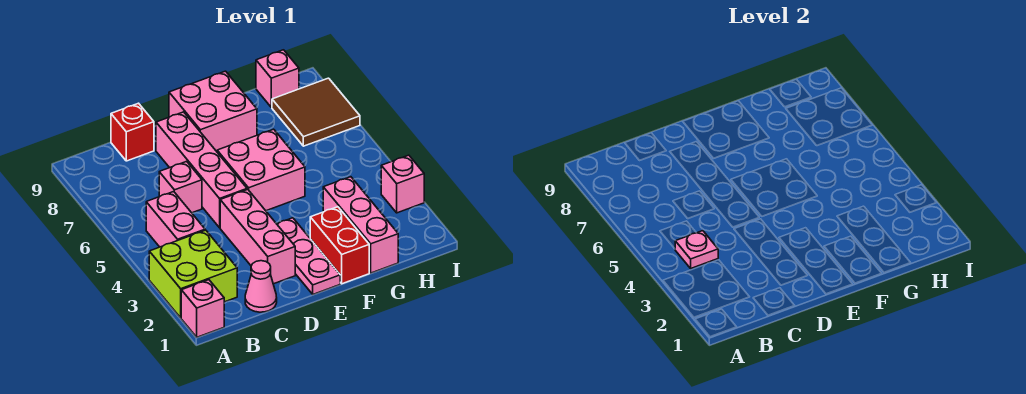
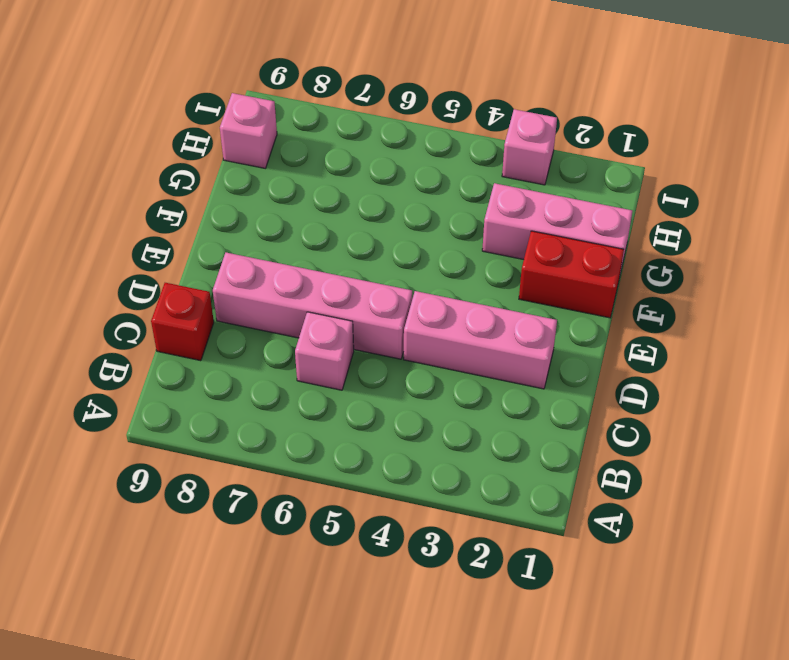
none -> pink 1x1 brick [181,280,224,337]
none -> lime 2x2 brick [149,230,237,318]
none -> pink 1x2 brick [146,192,205,247]

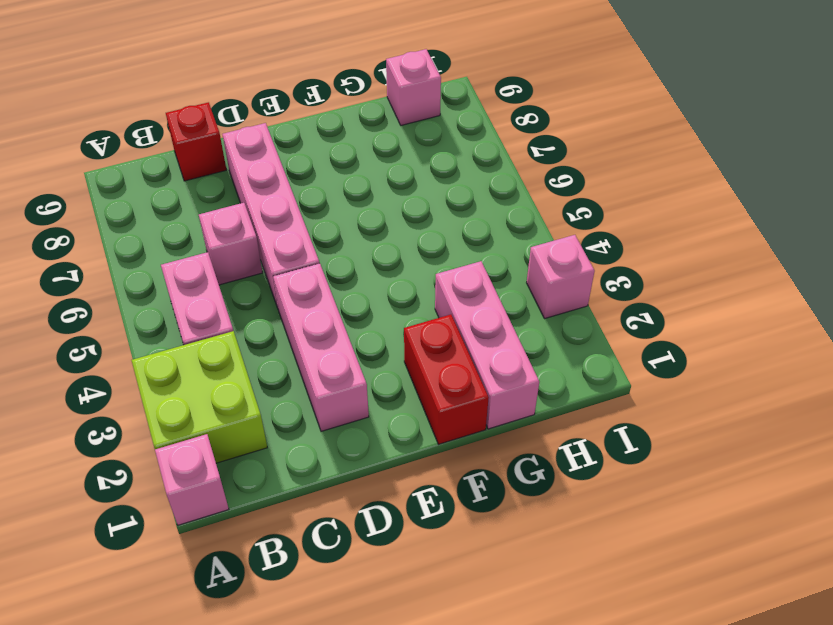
none -> pink 1x1 cone [245,261,277,312]
none -> pink 1x3 plate [277,218,340,294]
none -> pink 2x2 brick [217,129,305,211]

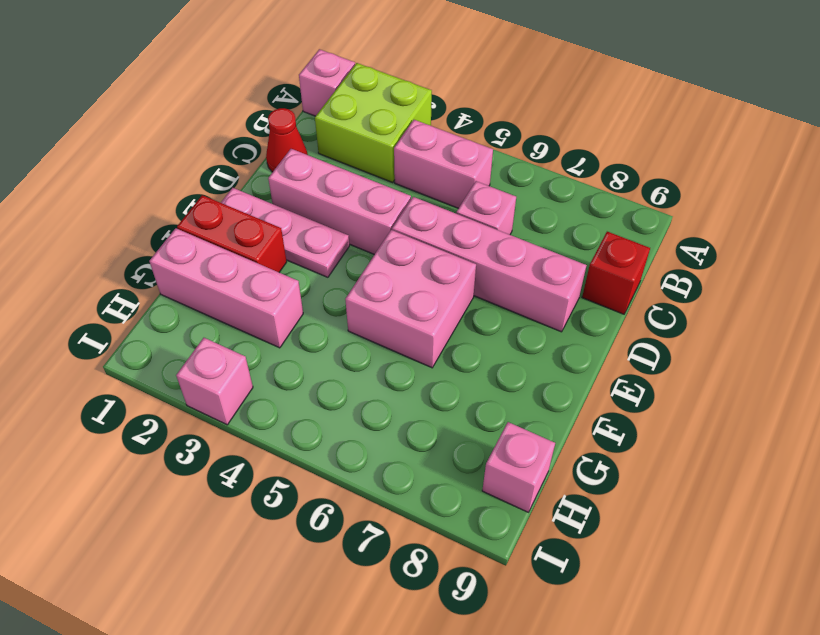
red 1x1 cone [266,108,308,172] -> pink 1x1 cone [245,261,277,312]
none -> pink 2x2 brick [169,71,257,151]
none -> brown 2x2 tile [272,78,360,146]
none -> pink 1x1 plate [675,231,718,268]

